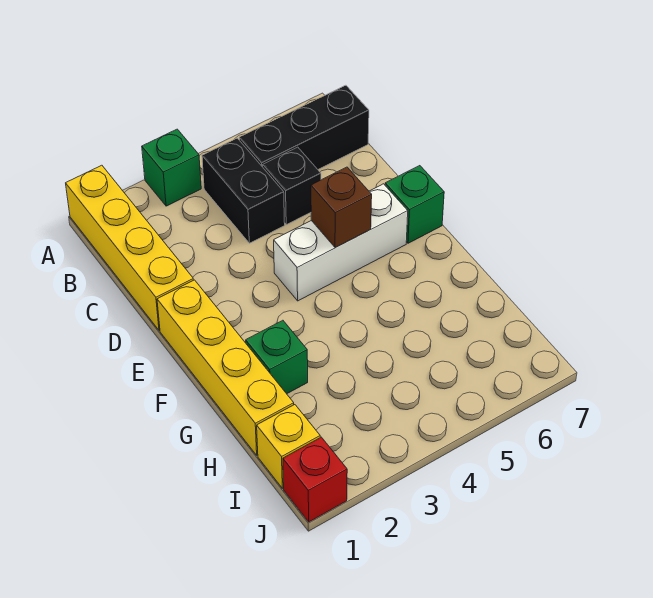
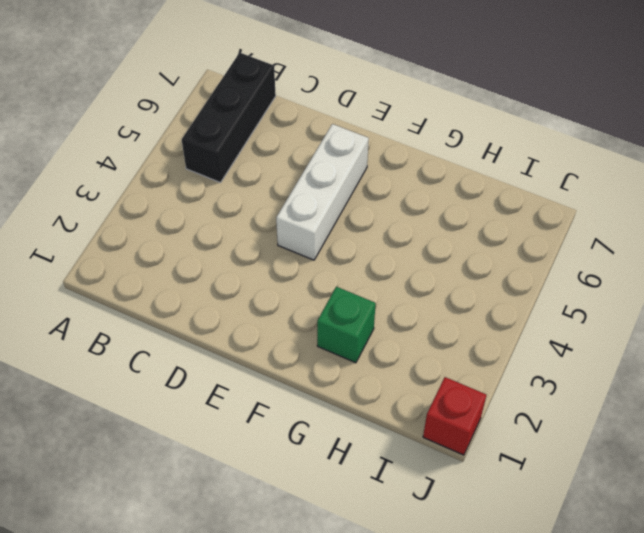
none -> yellow 1x4 brick [66,165,193,331]
none -> green 1x1 brick [142,129,201,206]
none -> black 1x2 brick [202,138,285,243]

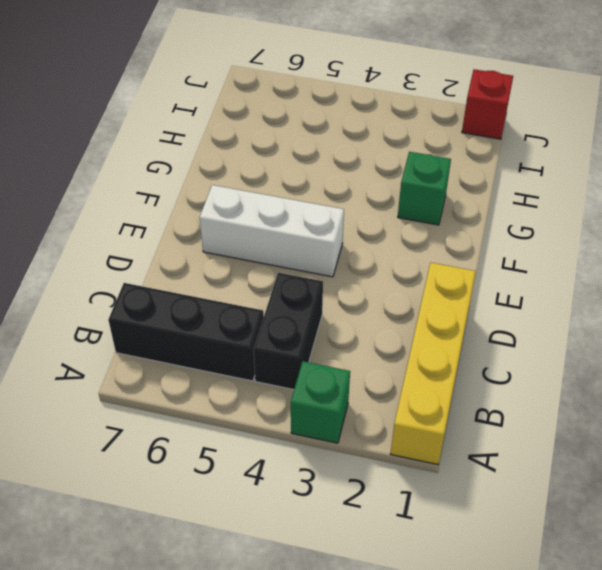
none -> black 1x1 brick [263,147,321,225]
none -> yellow 1x4 brick [157,280,294,455]
none -> green 1x1 brick [385,166,444,243]

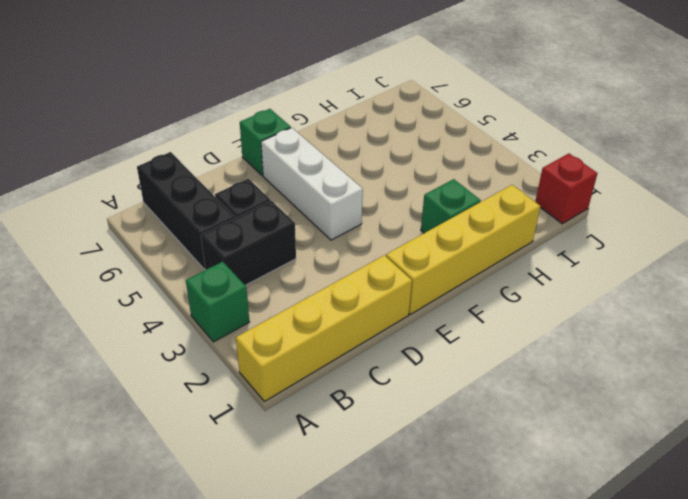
none -> yellow 1x1 brick [257,405,320,488]
none -> brown 1x1 brick [311,167,372,247]

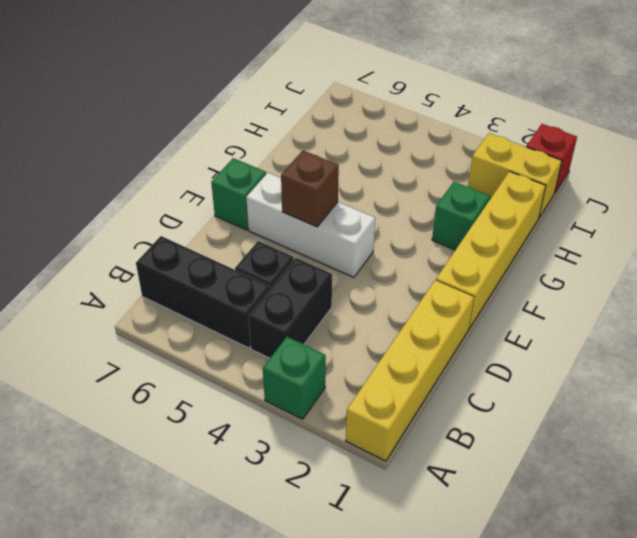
yellow 1x2 brick [468,133,562,218] -> yellow 1x1 brick [257,405,320,488]

